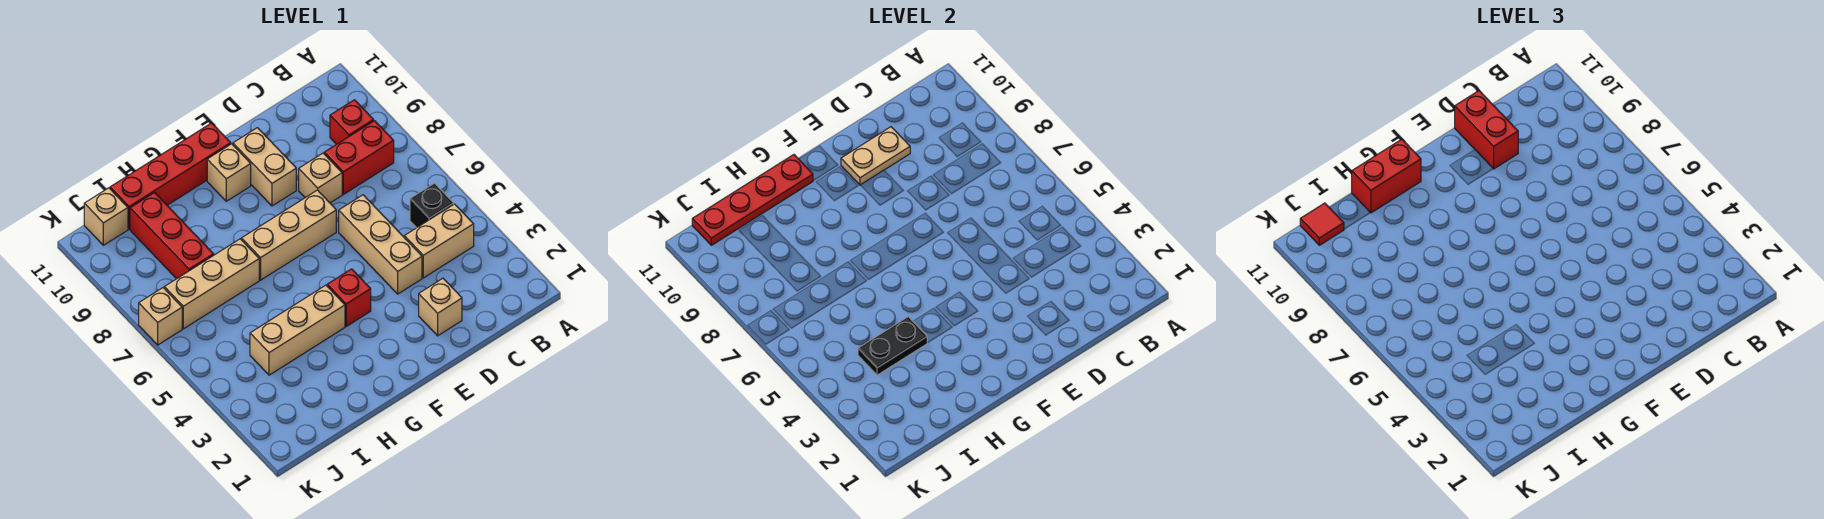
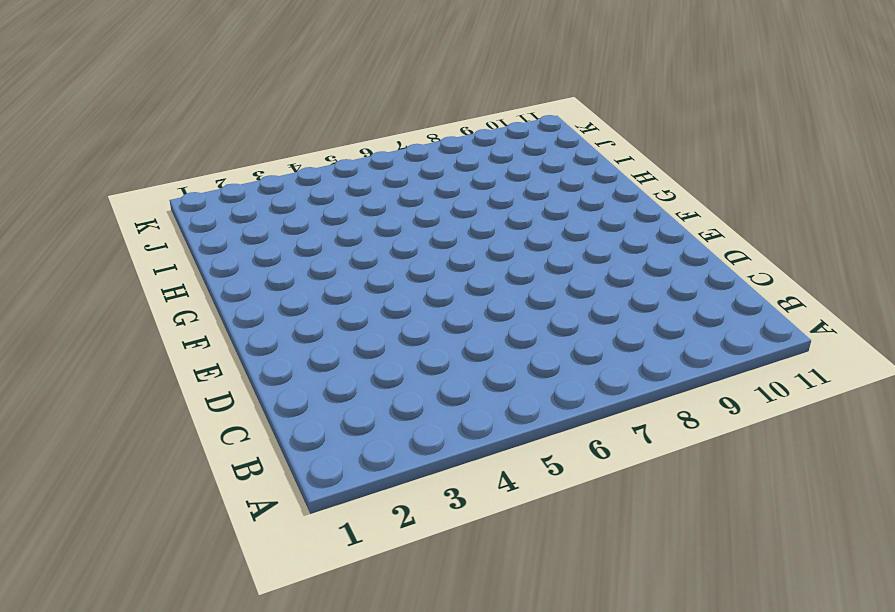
none -> tan 1x2 brick [404,204,474,278]
none -> black 1x1 brick [410,183,454,228]
none -> red 1x2 brick [324,121,394,194]

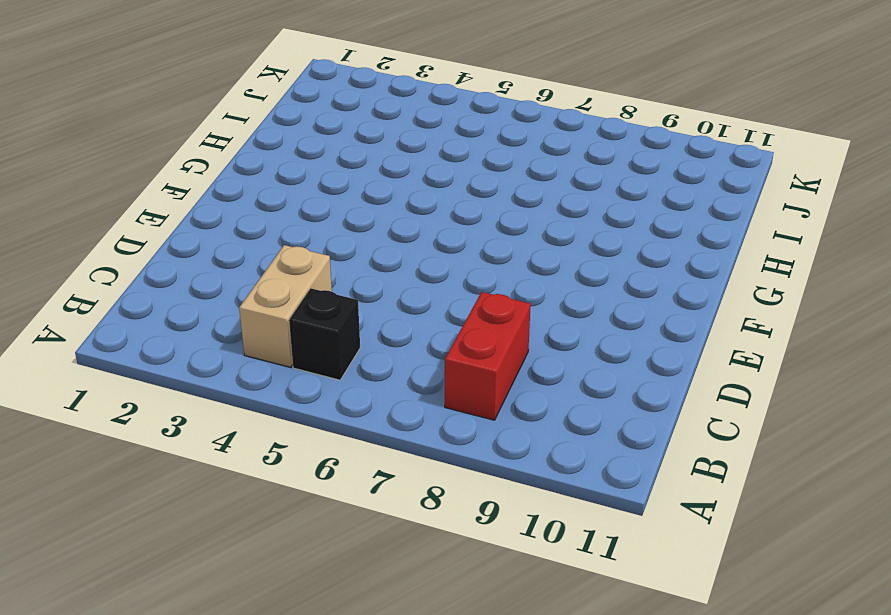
none -> red 1x1 brick [330,100,374,144]
none -> tan 1x1 brick [419,278,462,336]
none -> tan 1x3 brick [339,195,422,294]

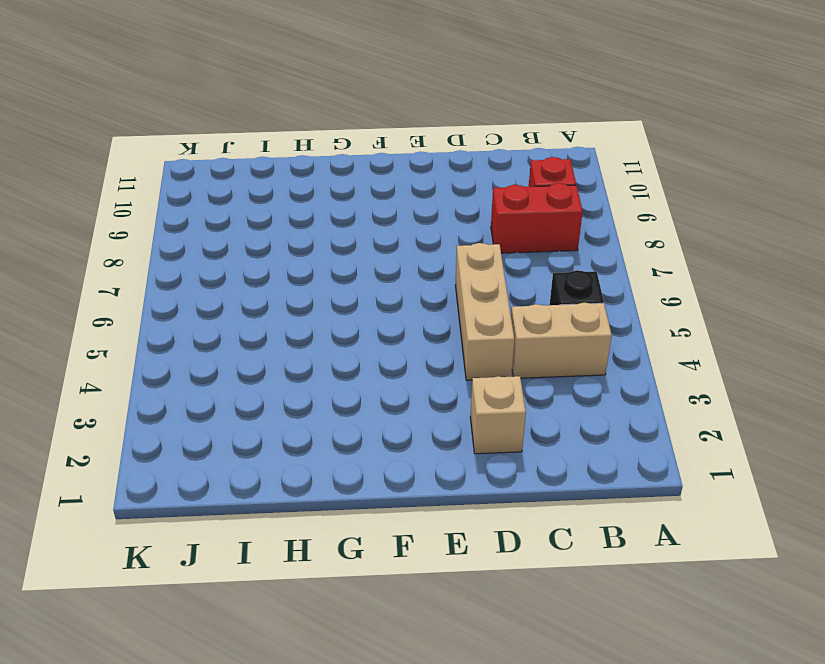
none -> tan 1x1 brick [299,153,342,203]
none -> tan 1x3 brick [242,190,336,280]
none -> tan 1x2 brick [233,128,296,206]

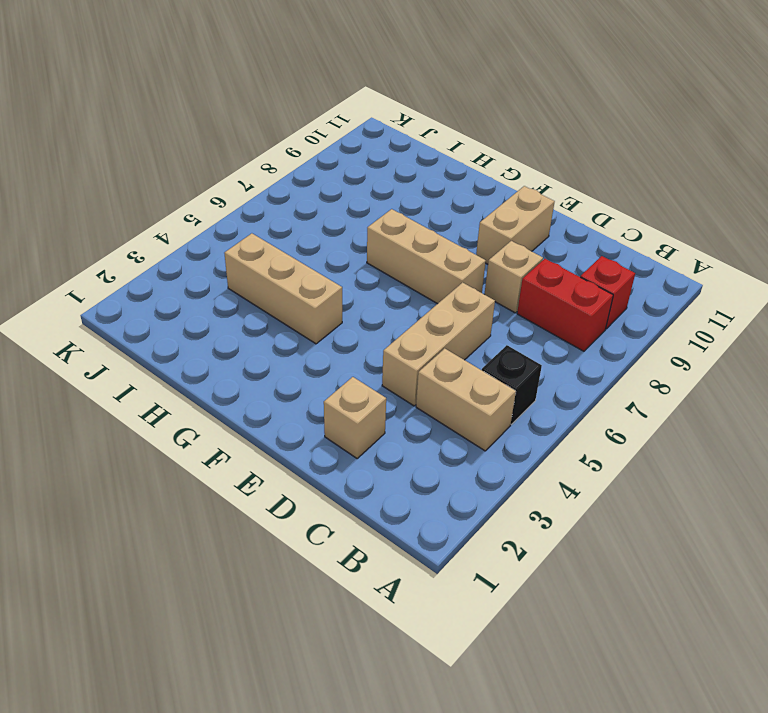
none -> red 1x1 brick [327,269,371,326]
none -> tan 1x1 brick [207,144,251,201]
none -> red 1x4 brick [110,123,231,229]

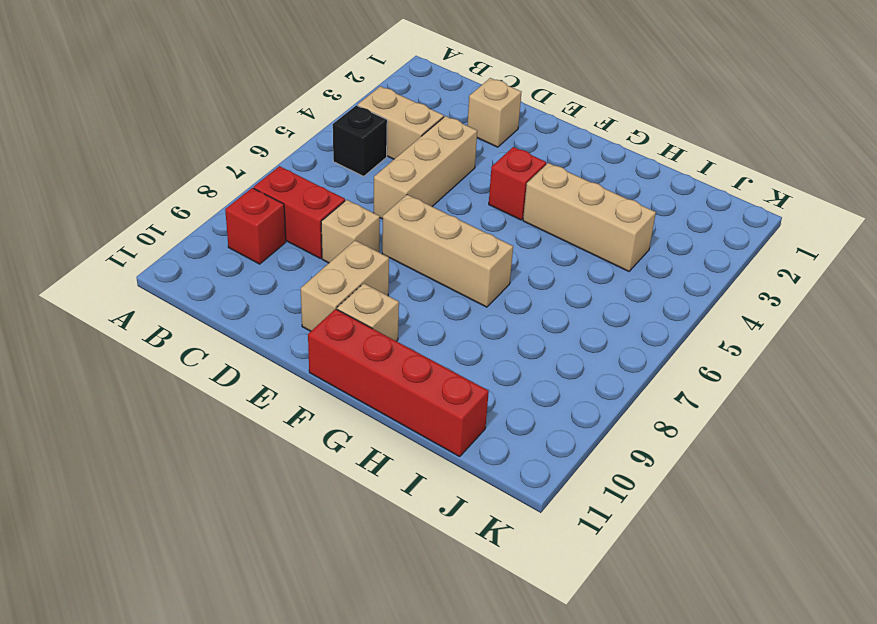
none -> tan 1x3 brick [164,239,259,329]
none -> red 1x3 brick [130,193,214,279]
none -> tan 1x1 brick [84,188,128,245]

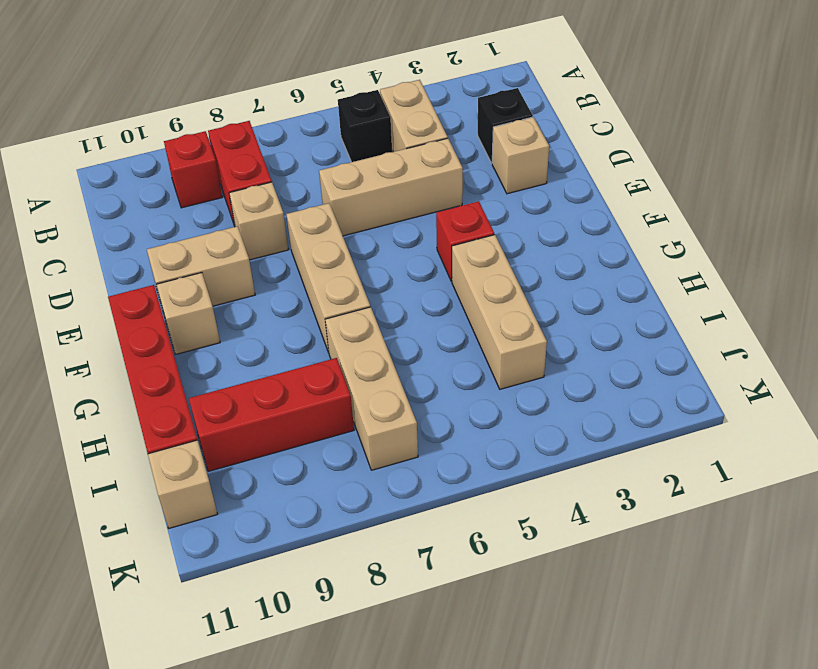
black 1x1 brick [477,88,533,163] -> none
none -> tan 1x1 brick [139,288,182,345]
none -> tan 1x2 plate [841,127,910,185]
none -> red 1x4 plate [692,155,813,245]

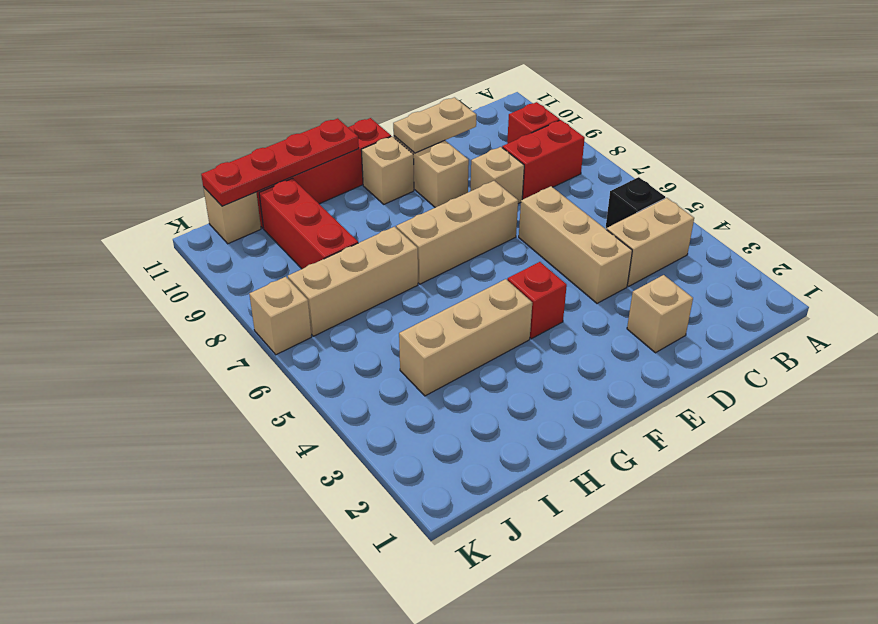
none -> black 1x2 plate [858,317,927,375]
none -> red 1x2 brick [1455,91,1518,169]
none -> red 1x2 brick [1352,139,1421,213]

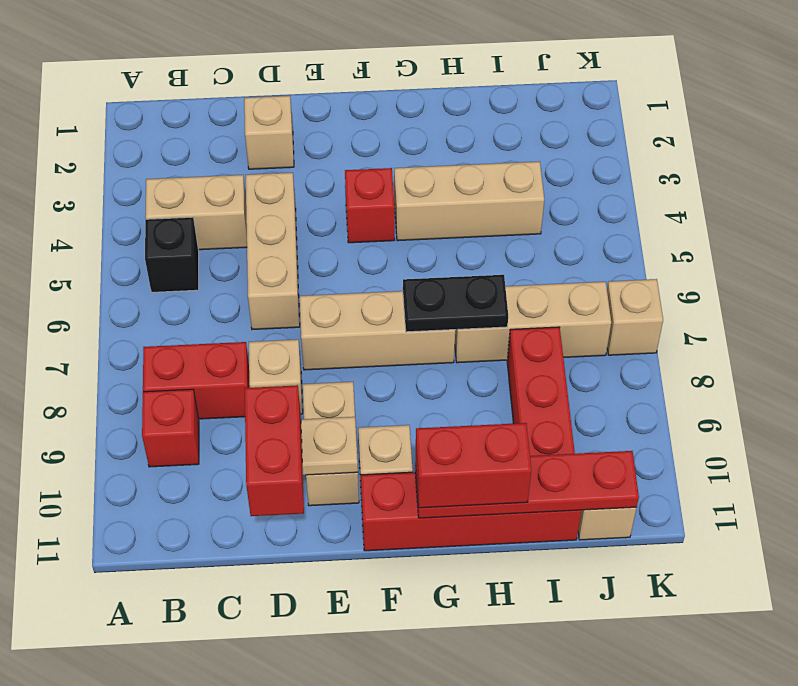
black 1x2 plate [403,275,508,332] -> black 1x2 plate moved to [858,317,927,375]
none -> red 1x1 tile [1300,203,1344,245]

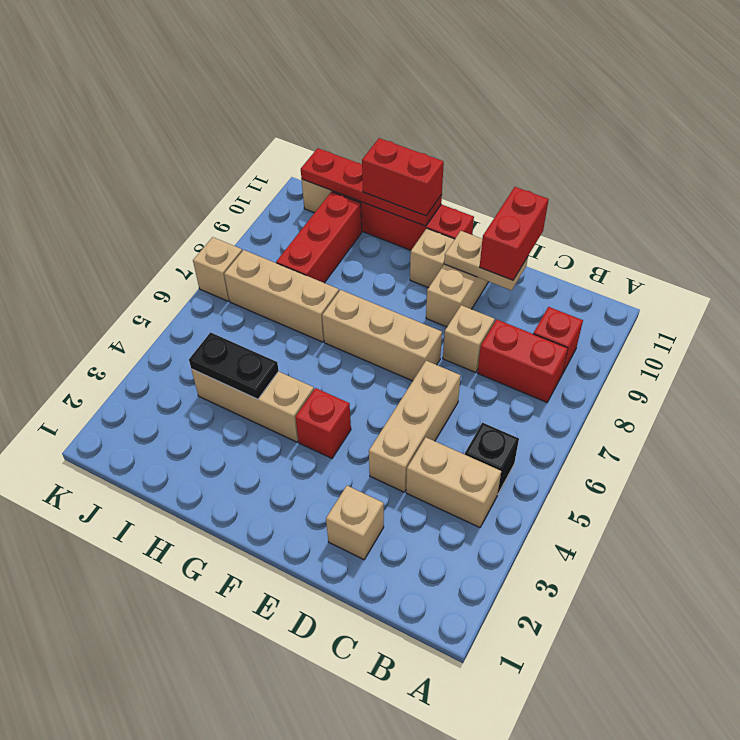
none -> red 1x1 tile [1300,203,1344,245]

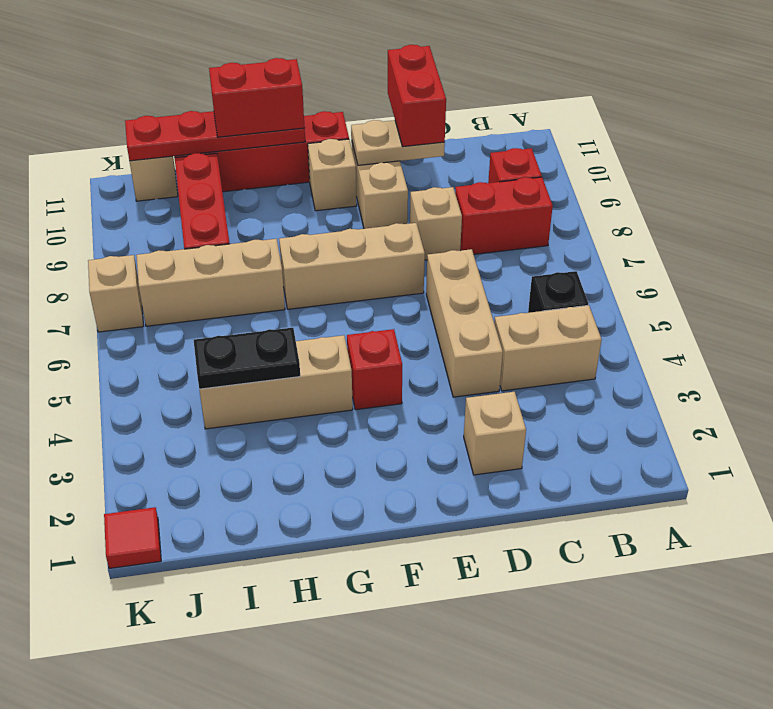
red 1x1 tile [104,507,161,569] -> red 1x1 tile moved to [1300,203,1344,245]

